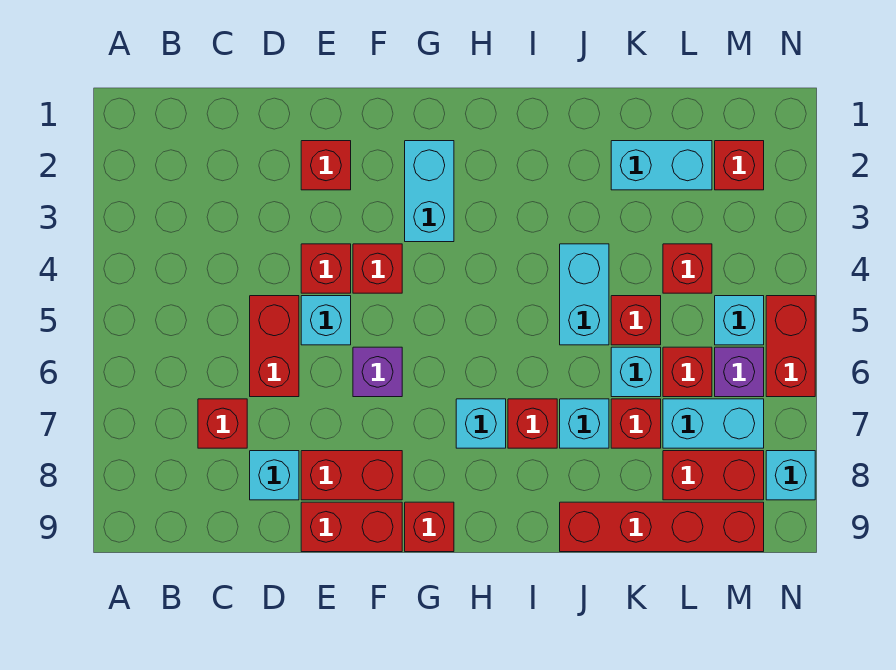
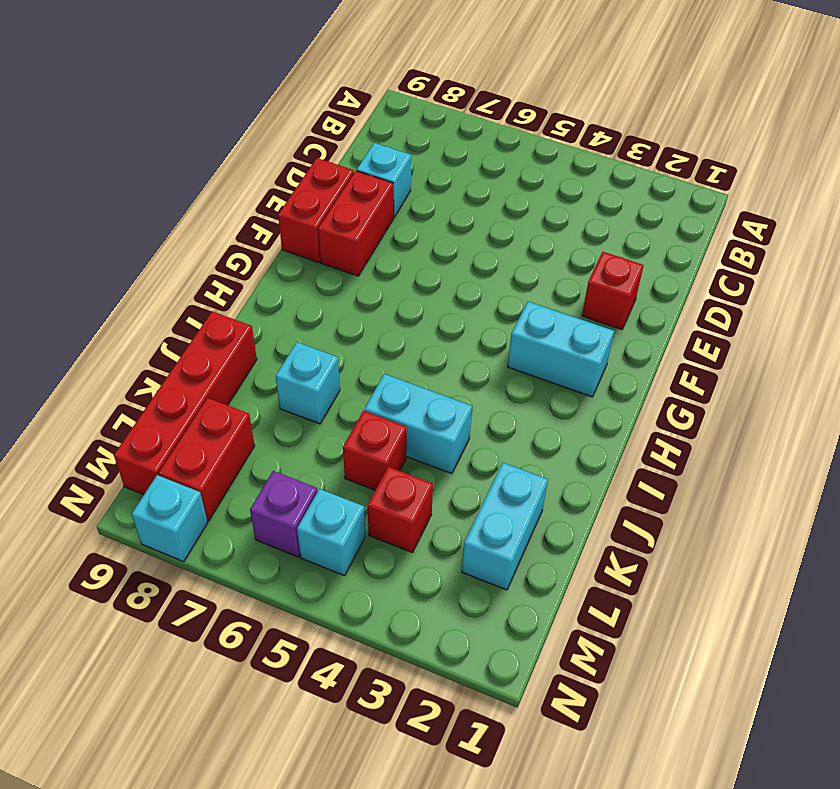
none -> red 1x1 brick [198,399,247,448]
none -> red 1x2 brick [250,296,299,397]
none -> red 1x1 brick [301,244,351,293]
none -> cyan 1x1 brick [301,296,351,345]

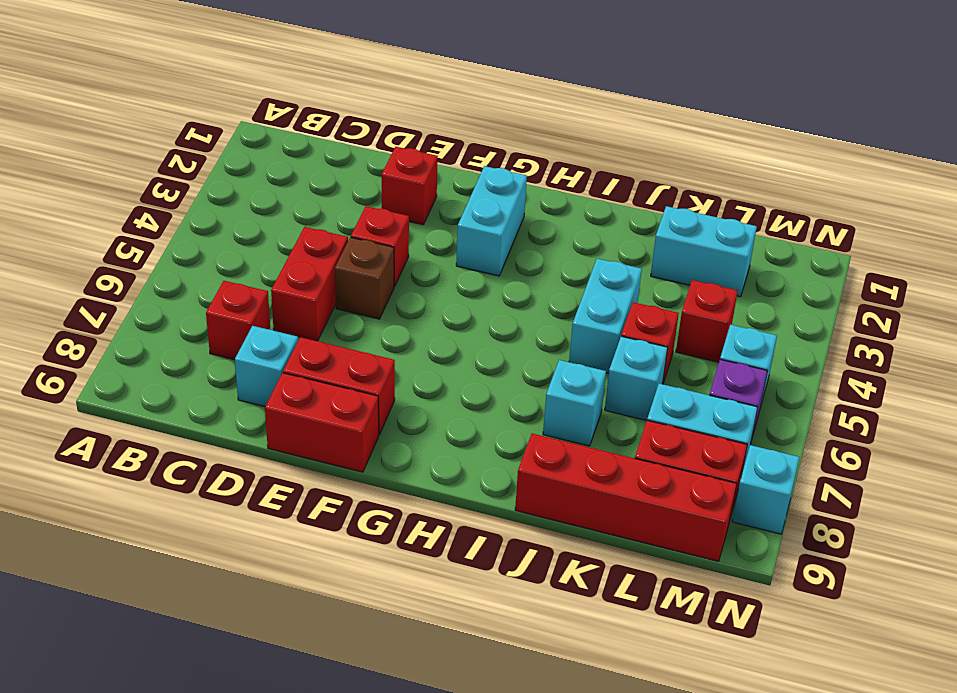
brown 1x1 brick [335,237,394,319] -> cyan 1x1 brick [301,296,351,345]
none -> red 1x1 brick [353,244,402,293]
none -> purple 1x1 brick [353,347,402,397]
none -> red 1x1 brick [405,502,454,552]
none -> cyan 1x1 brick [456,399,506,448]

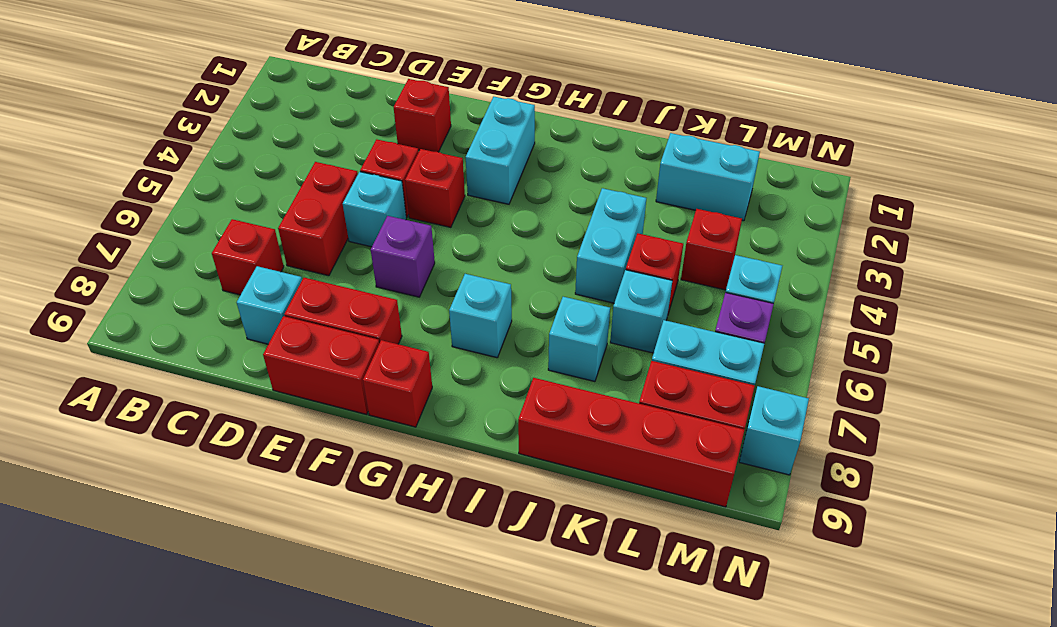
none -> red 1x1 brick [508,399,557,448]
none -> red 1x1 brick [611,399,661,448]
none -> red 1x1 brick [663,347,712,397]
none -> red 1x1 brick [715,141,764,190]

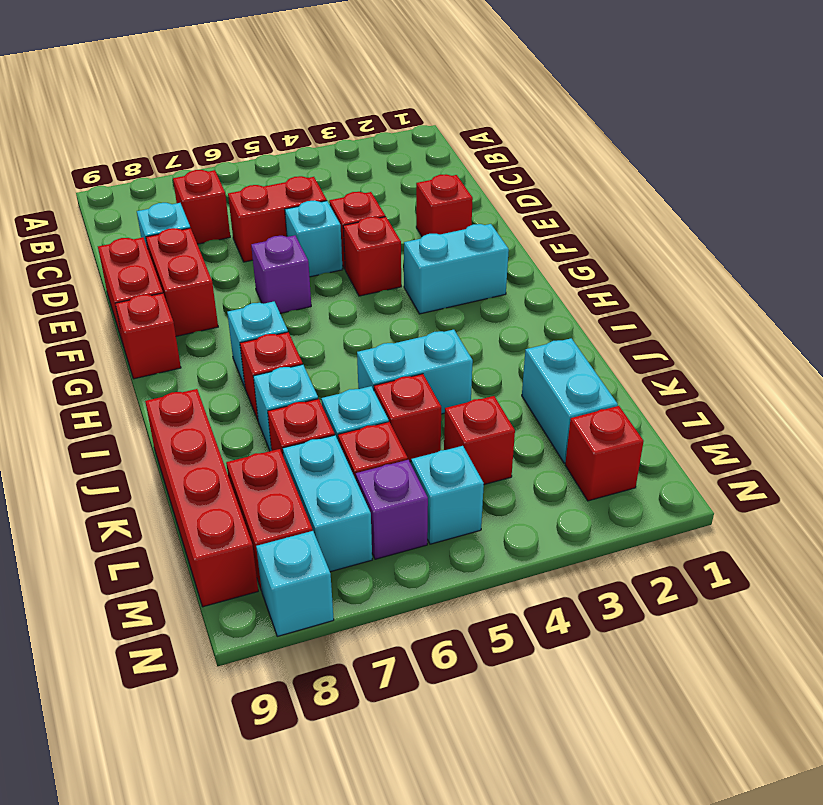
none -> red 1x2 brick [766,296,815,397]

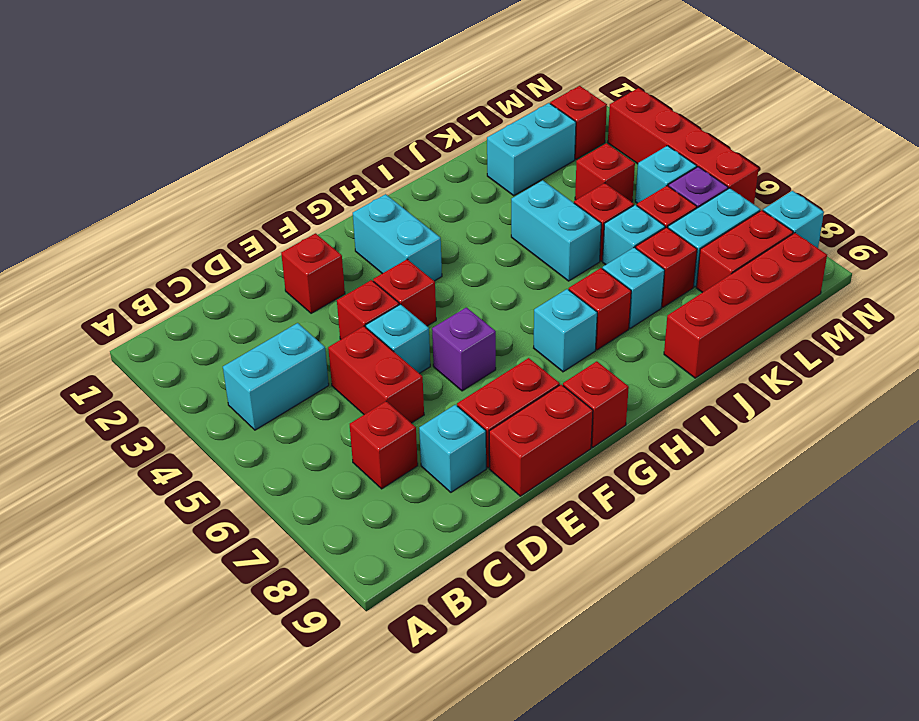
cyan 1x2 brick [223,323,329,430] -> none
red 1x4 brick [608,88,759,204] -> red 1x2 brick [766,296,815,397]

